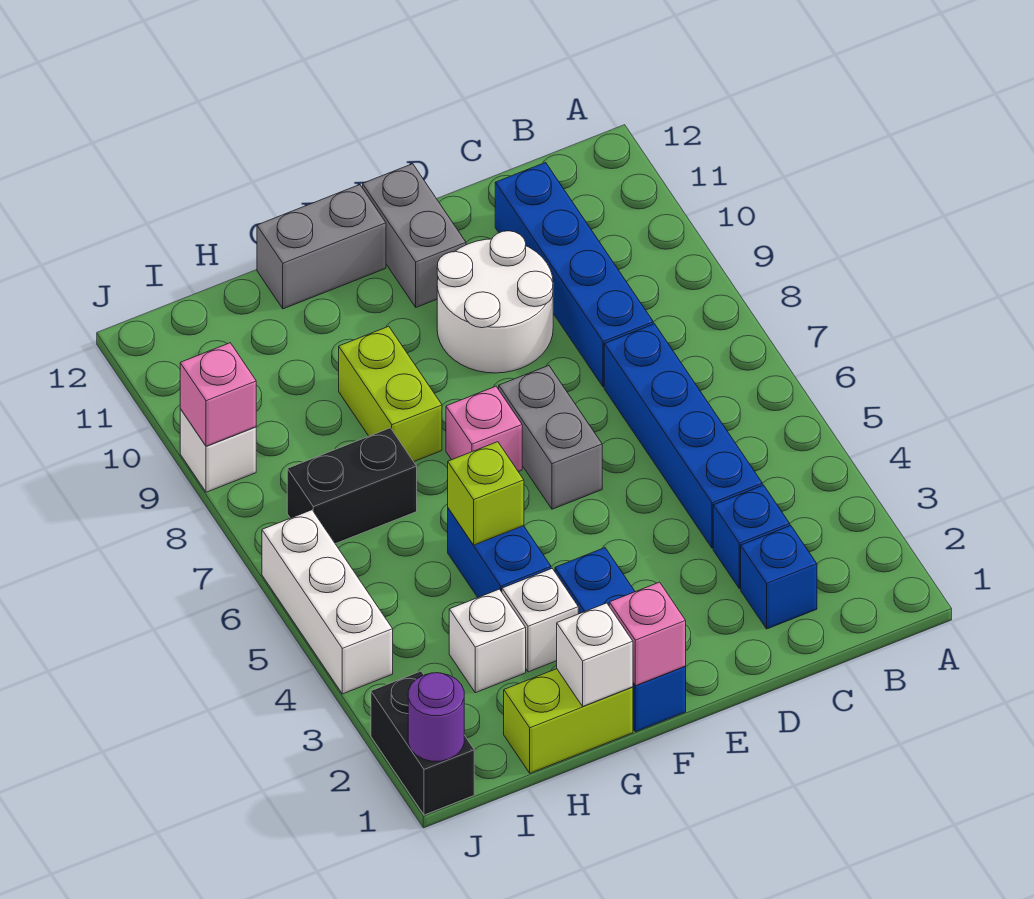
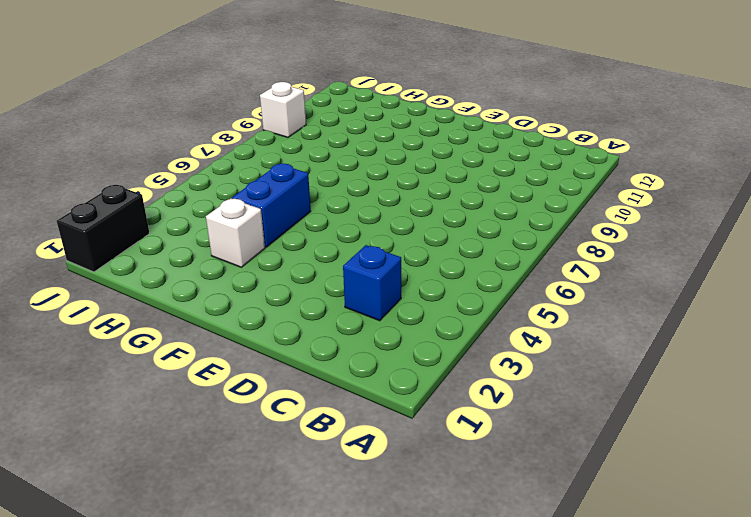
none -> blue 1x1 brick [741,526,817,629]
none -> blue 1x4 brick [604,324,762,548]
none -> blue 1x4 brick [495,163,653,387]

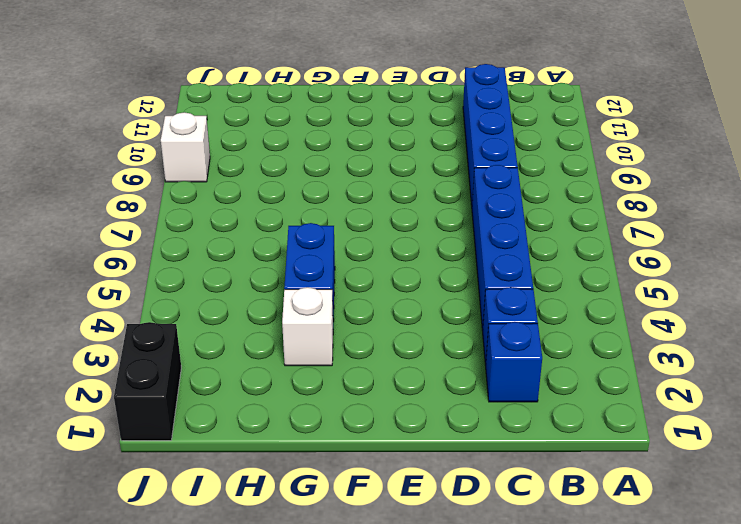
none -> white 2x2 round brick [437,231,553,373]
none -> grey 1x2 brick [499,366,602,509]
none -> grey 1x2 brick [363,164,466,307]

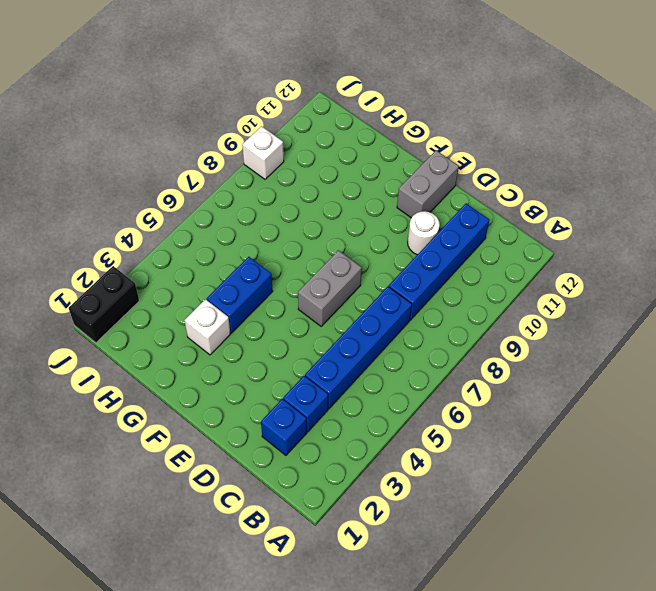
white 1x1 round brick [408,211,440,255] -> white 2x2 round brick [437,231,553,373]
none -> blue 1x3 brick [555,548,686,732]
none -> pink 1x1 brick [446,386,522,472]
none -> grey 1x2 brick [257,185,386,309]

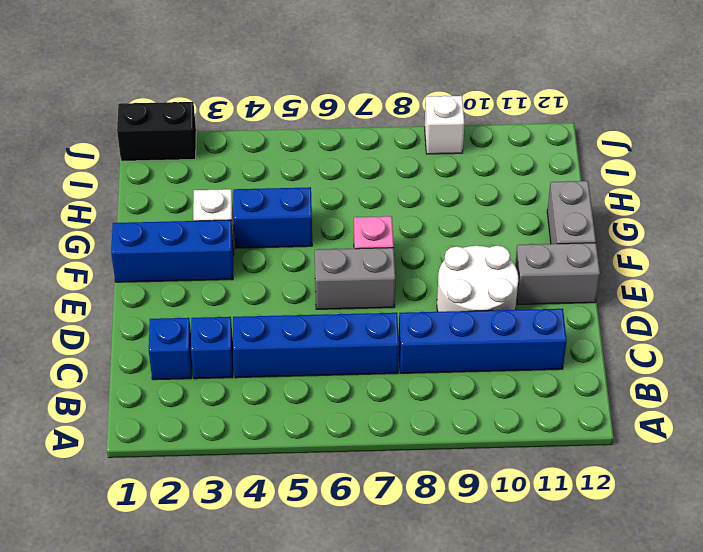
none -> lime 1x2 brick [504,669,633,773]
none -> lime 1x2 brick [339,326,442,462]
none -> white 1x1 brick [449,589,526,693]

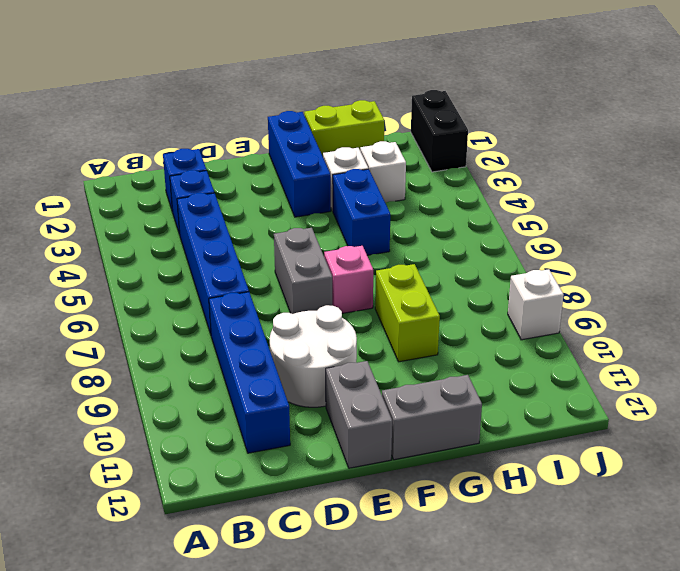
none -> black 1x2 brick [287,428,417,544]
none -> white 1x3 brick [262,510,393,694]
none -> pink 1x1 brick [609,582,686,686]

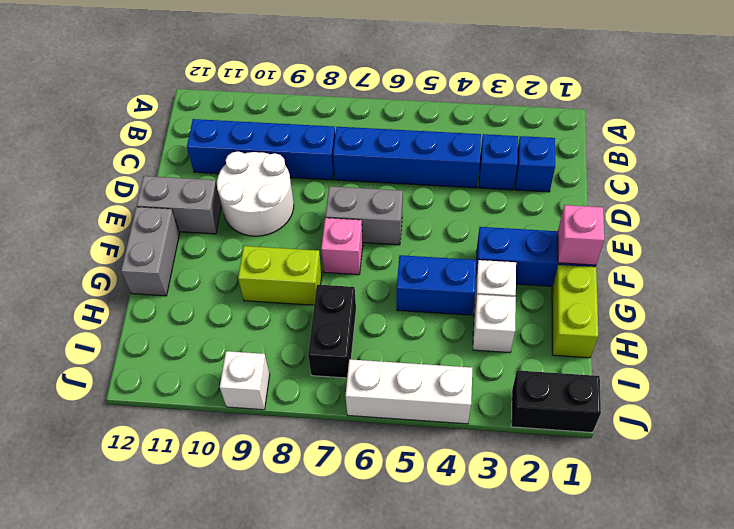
none -> white 1x1 brick [557,603,633,706]
none -> lime 1x1 brick [448,442,524,545]
none -> purple 1x1 round brick [408,673,464,761]

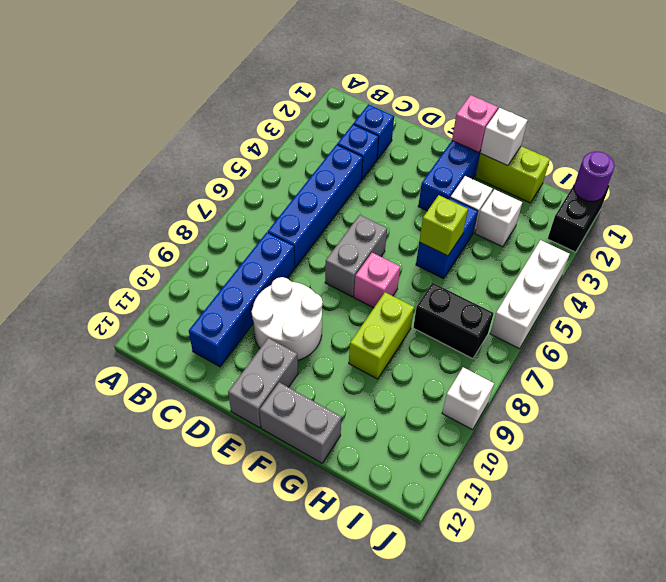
none -> pink 1x1 brick [180,343,256,446]

